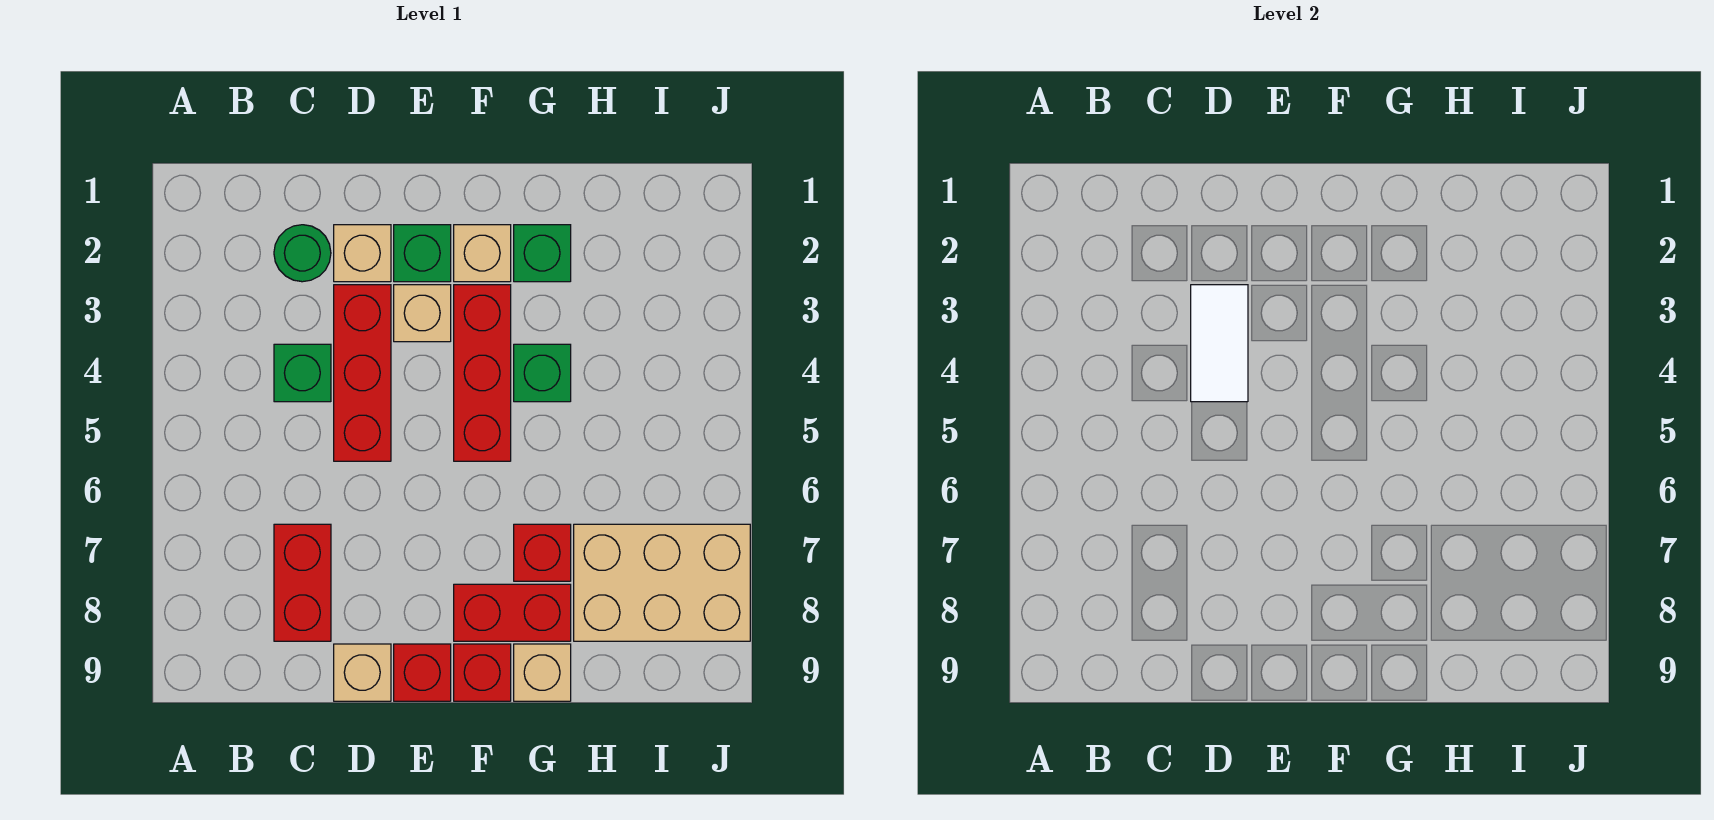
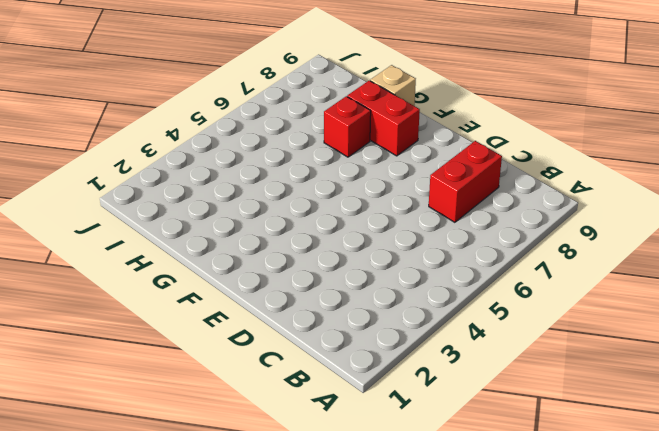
none -> green 1x1 round brick [274,225,331,282]
none -> green 1x1 brick [274,344,331,402]
none -> tan 1x1 brick [334,225,391,282]

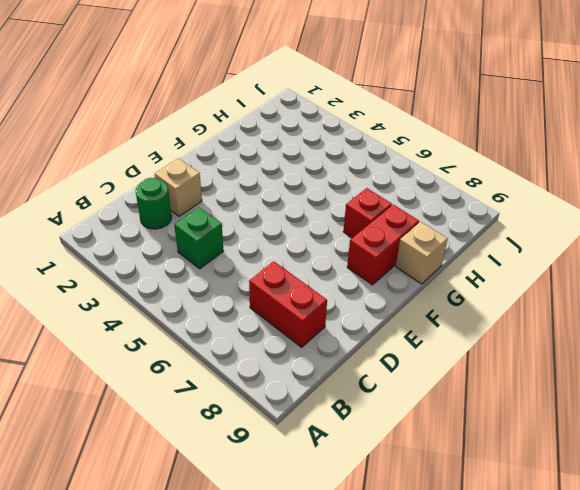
none -> red 1x3 brick [334,285,391,461]
none -> tan 1x1 brick [334,644,391,701]
none -> green 1x1 brick [394,225,451,282]

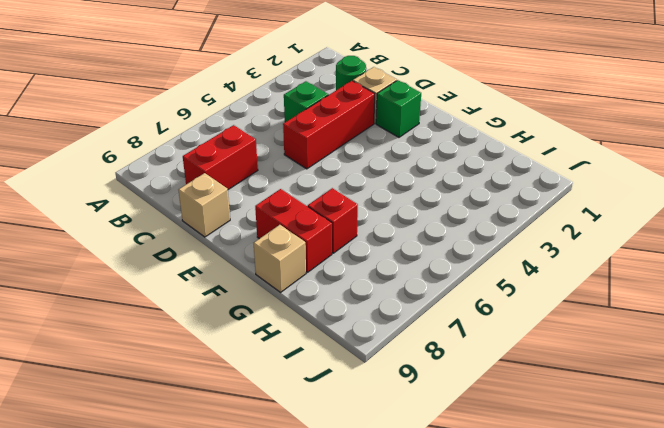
none -> tan 1x1 brick [394,285,451,342]
none -> red 1x1 brick [394,644,451,701]
none -> tan 1x1 brick [454,225,511,282]

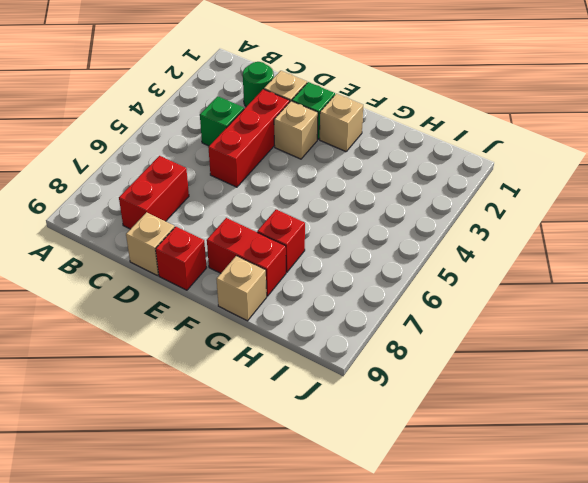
none -> red 1x3 brick [454,285,511,461]
none -> red 1x1 brick [454,644,511,701]
none -> green 1x1 brick [514,225,571,282]

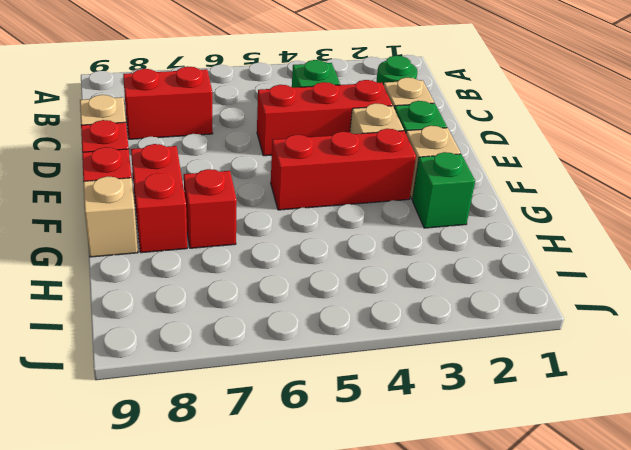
none -> green 1x1 brick [514,344,571,402]
none -> tan 2x3 brick [574,524,750,641]
none -> white 1x2 tile [1191,285,1248,402]

